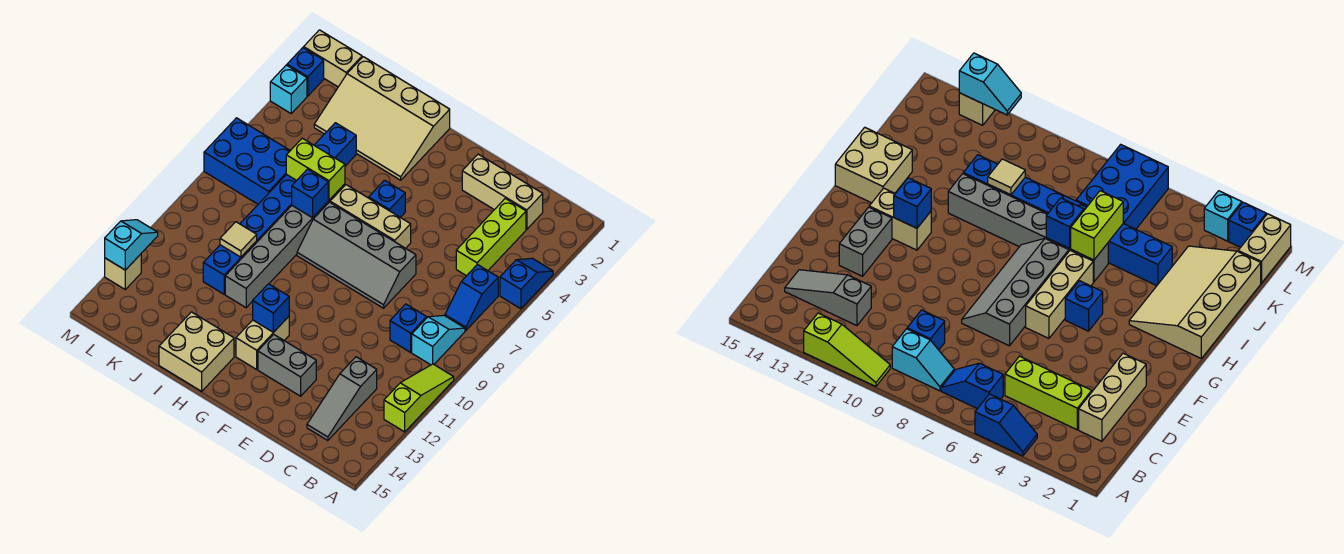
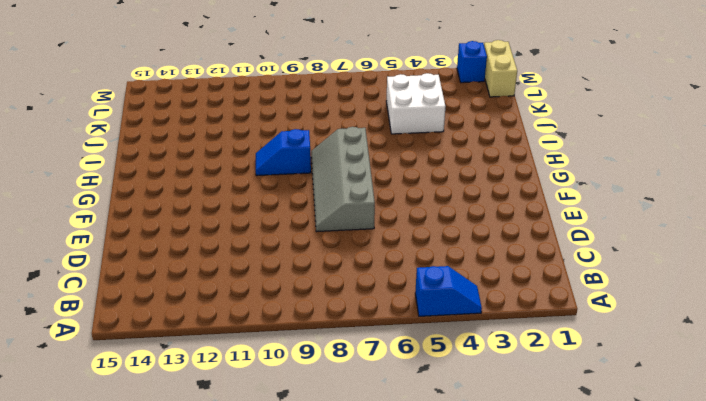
blue 1x2 slope [256,129,311,176] -> blue 1x2 slope moved to [445,265,498,331]
white 2x2 brick [386,73,445,134] -> blue 1x8 brick [203,123,356,294]
none -> lime 1x3 slope [384,364,454,432]
none -> cyan 1x2 slope [412,315,465,365]
none -> tan 1x3 brick [462,154,543,229]

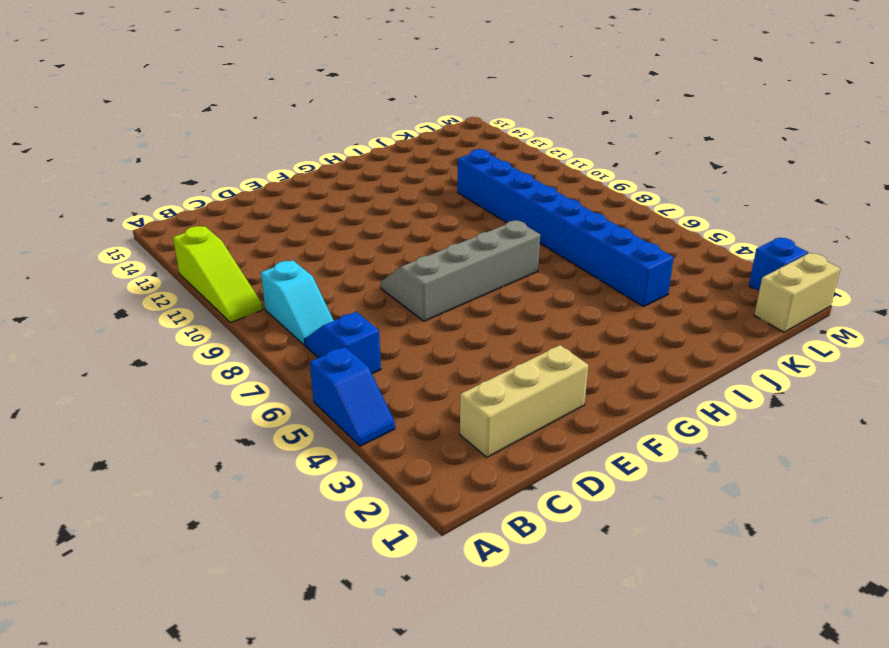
none -> lime 1x3 brick [456,198,526,276]
none -> blue 1x1 brick [390,304,427,352]
none -> grey 1x3 slope [307,357,377,440]

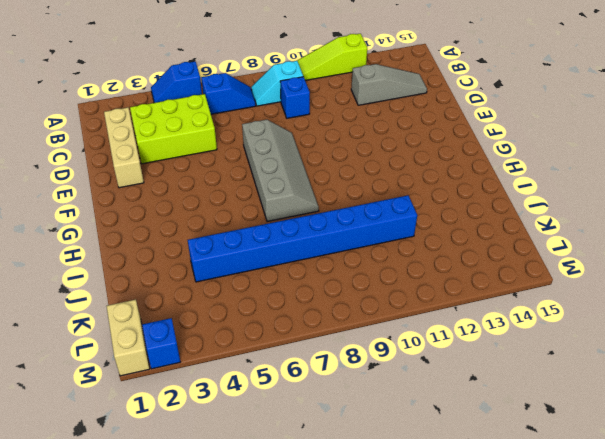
lime 2x3 brick [130,94,217,164] -> lime 1x3 brick [456,198,526,276]
none -> grey 1x2 brick [258,334,316,396]
none -> tan 1x3 brick [330,185,411,248]
none -> blue 1x1 brick [369,180,405,217]

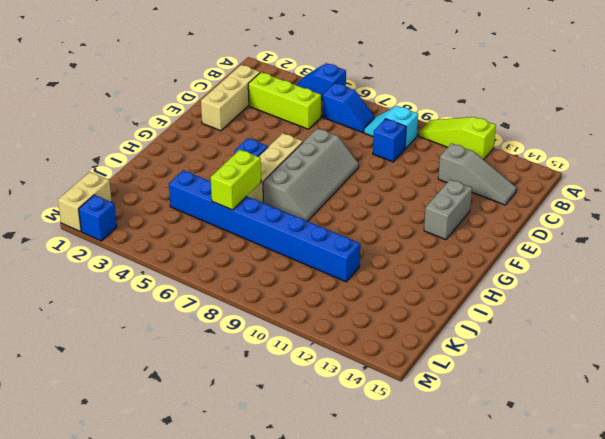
none -> tan 1x2 brick [236,317,289,369]
none -> tan 3x4 slope [314,57,450,180]
none -> tan 2x2 brick [159,312,234,391]

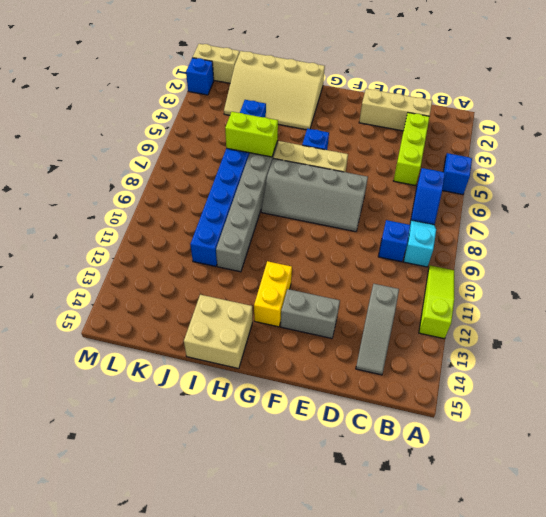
yellow 1x2 brick [254,261,292,327] -> tan 1x2 brick [236,317,289,369]
none -> blue 2x3 brick [204,118,290,204]
none -> cyan 1x1 brick [270,65,307,113]
none -> tan 1x1 brick [105,254,141,289]

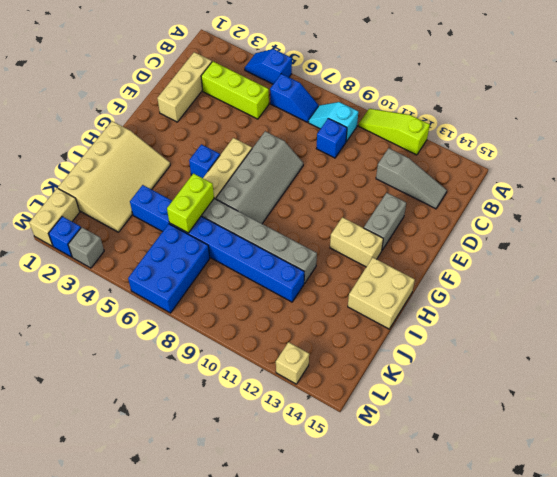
grey 1x1 brick [68,227,104,268] -> cyan 1x1 brick [270,65,307,113]
none -> blue 1x1 brick [253,284,289,332]
none -> blue 1x1 brick [292,169,328,218]
none -> tan 1x1 tile [220,222,257,257]

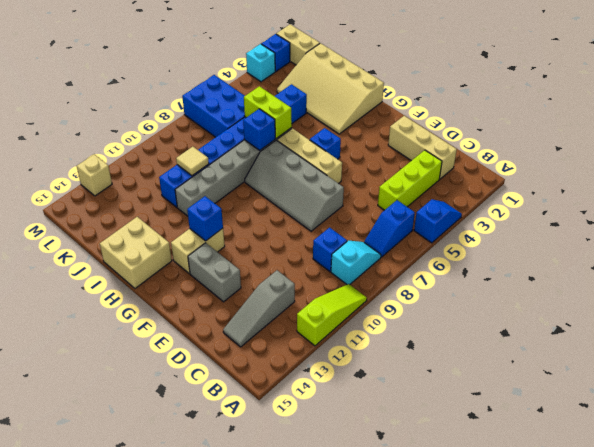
none -> cyan 1x2 slope [105,220,158,270]

